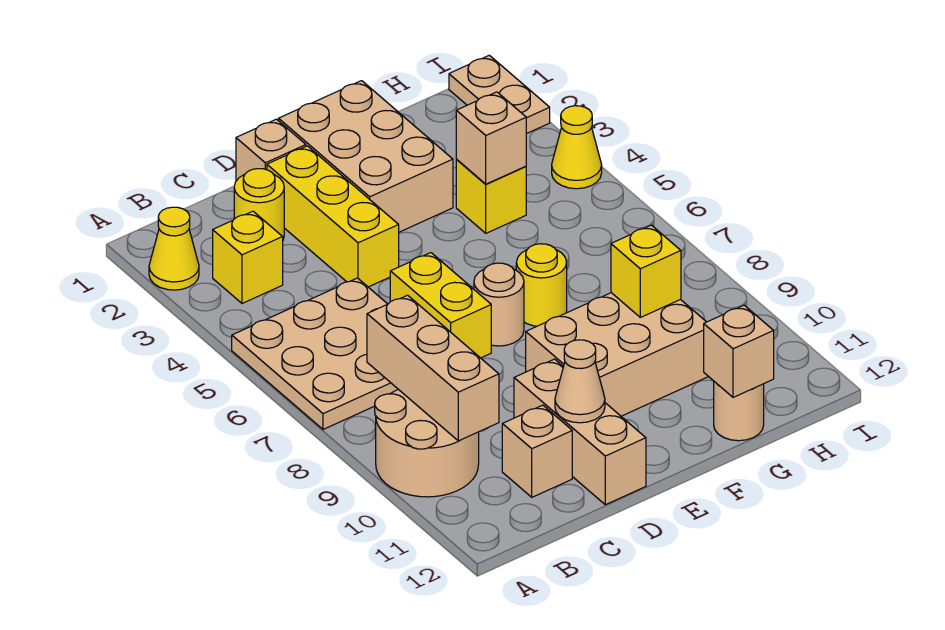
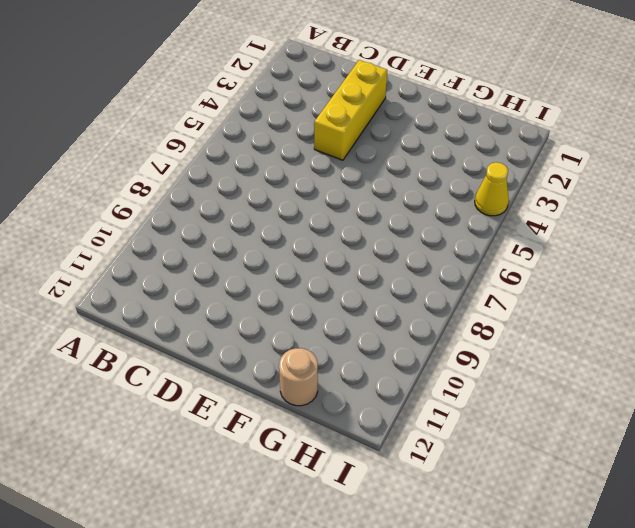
none -> yellow 1x1 cone [149,207,199,290]
none -> tan 3x3 plate [232,278,398,429]
none -> tan 2x2 round brick [375,389,479,497]

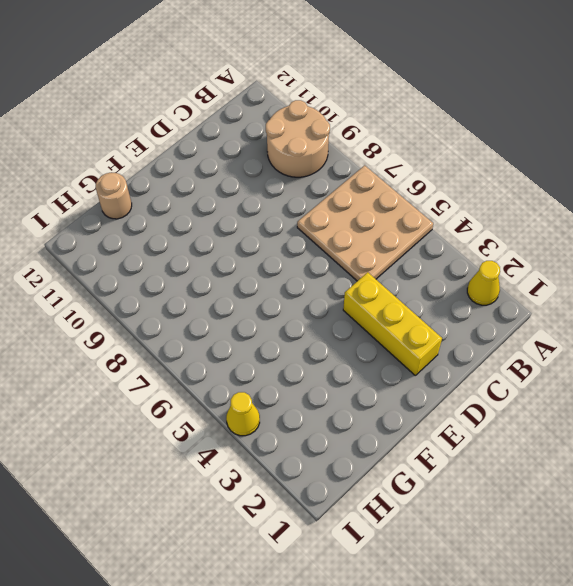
none -> yellow 1x1 brick [213,211,283,303]
none -> yellow 1x1 round brick [234,169,284,239]
none -> tan 1x1 brick [502,405,572,497]

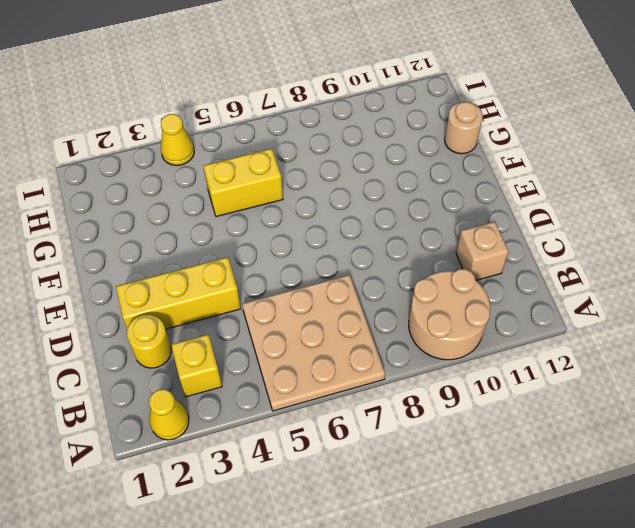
yellow 1x2 brick [203,149,283,217] -> yellow 1x2 brick moved to [390,253,491,358]
none -> tan 1x1 brick [236,119,306,181]
none -> tan 1x3 brick [514,359,646,505]
none -> tan 2x3 brick [279,81,453,232]

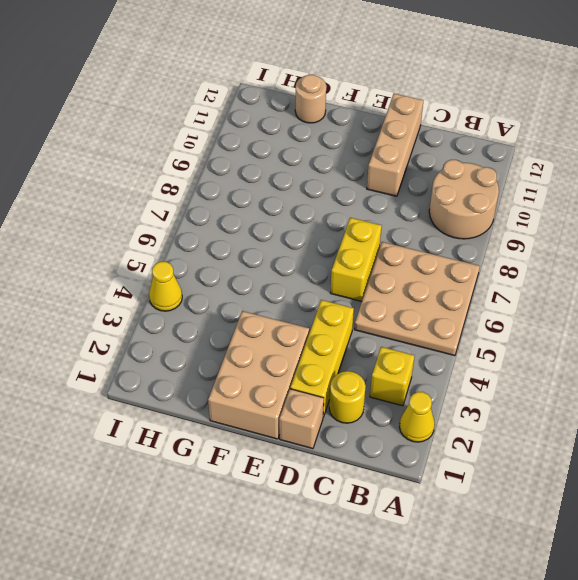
none -> tan 1x1 brick [502,405,572,497]
none -> tan 1x1 round brick [474,263,524,346]
none -> tan 2x3 brick [526,293,708,416]

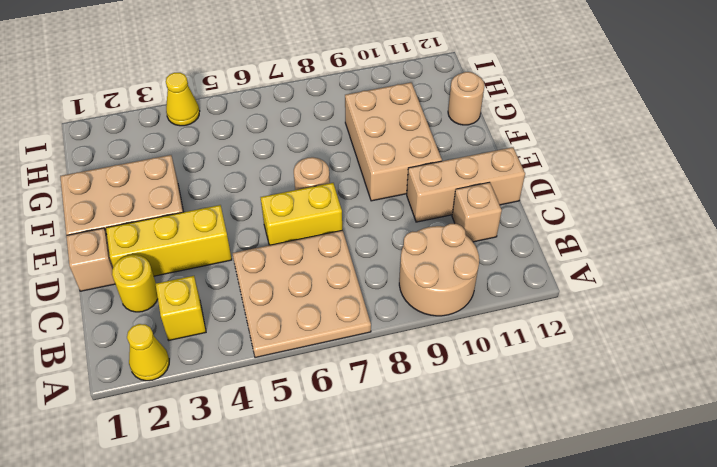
none -> yellow 1x1 round brick [516,244,567,326]
none -> yellow 1x1 brick [456,160,526,233]
none -> tan 1x2 plate [449,55,550,134]

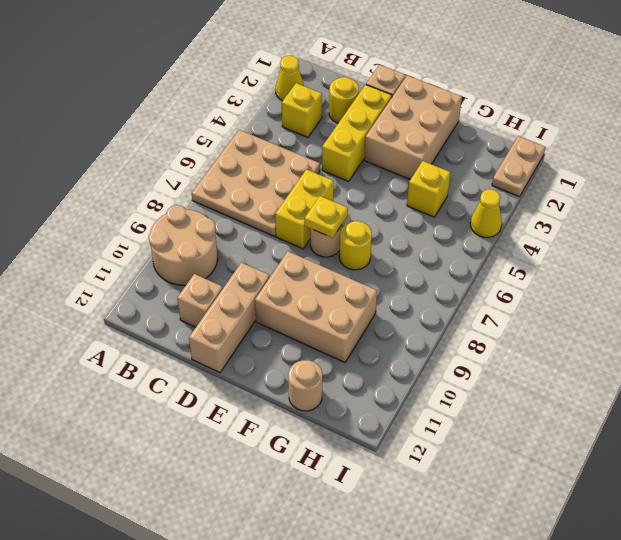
yellow 1x1 plate [305,196,348,238] -> none
none -> tan 1x3 brick [367,295,499,441]
none -> tan 1x1 cone [555,340,605,423]
none -> tan 1x1 brick [456,92,526,184]

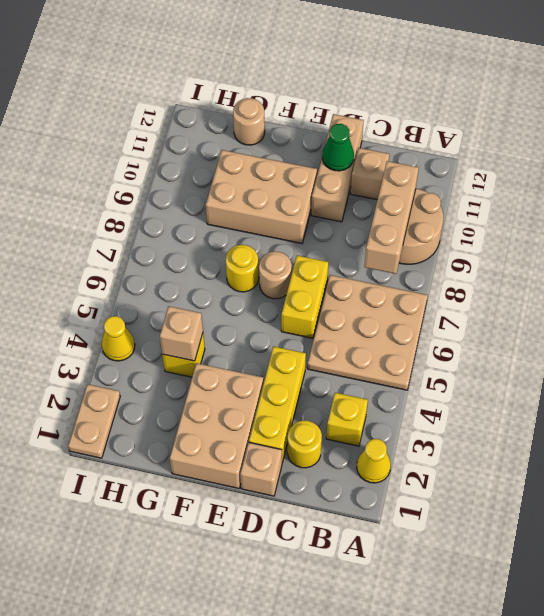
green 1x1 cone [322,124,354,171] -> tan 1x1 cone [555,340,605,423]
none -> yellow 1x1 brick [611,225,681,317]
none -> tan 1x1 brick [704,305,774,397]

